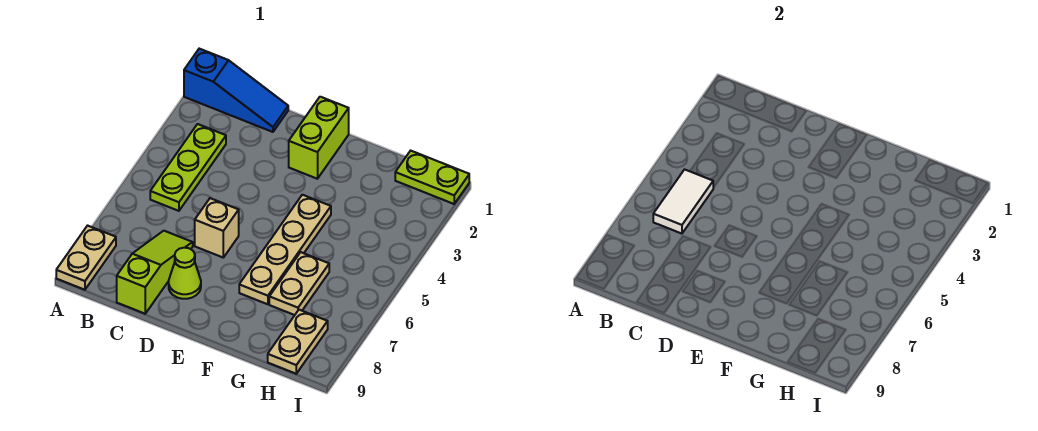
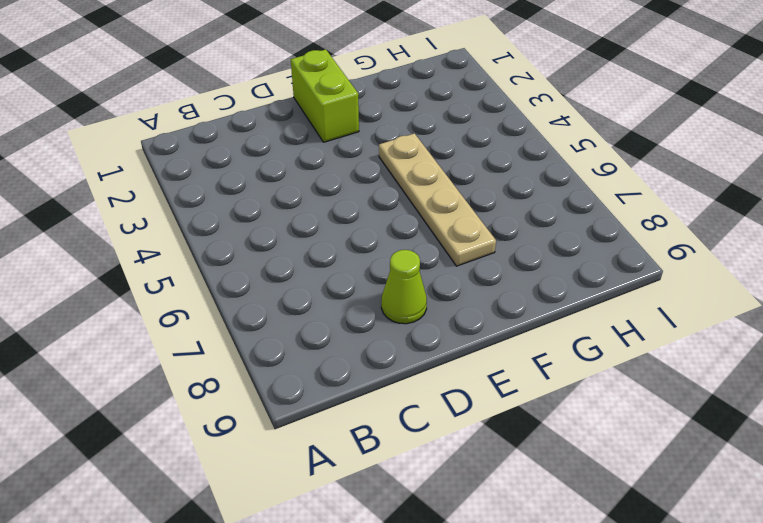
none -> blue 1x3 slope [184,49,288,132]
none -> tan 1x2 plate [56,226,116,290]
none -> lime 1x3 plate [150,124,226,211]

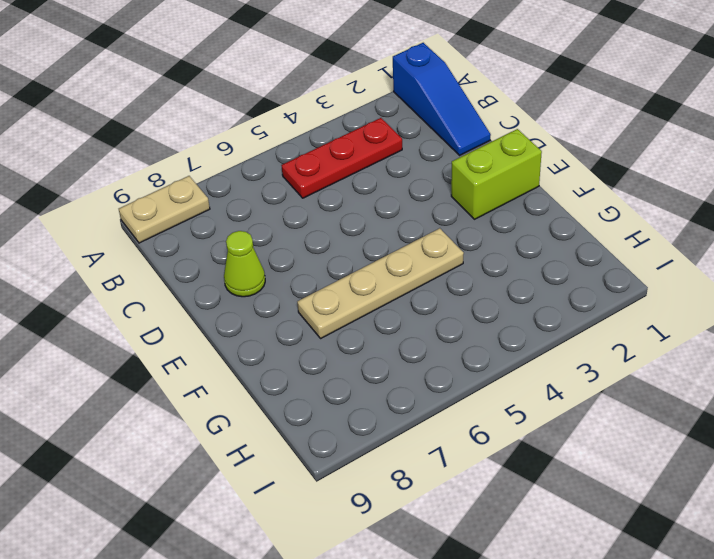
red 1x3 plate [281,118,402,198] -> lime 1x3 plate [150,124,226,211]
none -> lime 1x3 slope [117,231,193,314]
none -> tan 1x1 brick [195,198,239,257]
none -> tan 1x2 plate [269,252,329,315]

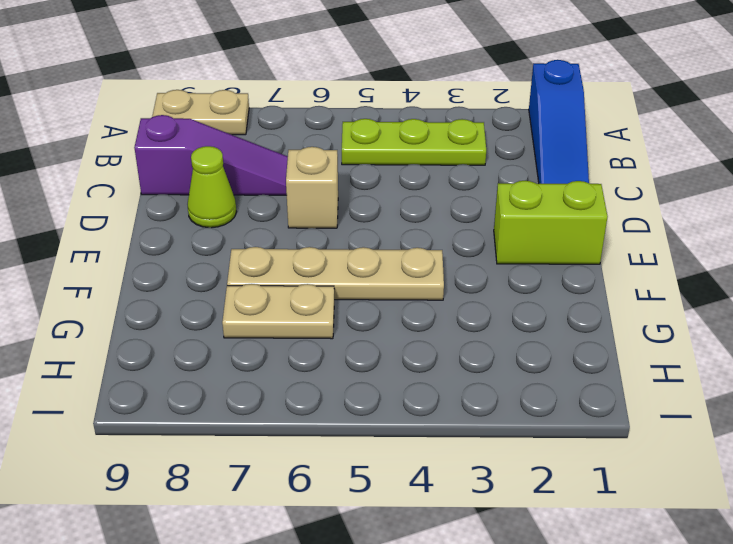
purple 1x3 slope [134,115,288,195] -> lime 1x3 slope [117,231,193,314]
none -> lime 1x2 plate [395,151,469,204]
none -> tan 1x2 plate [268,310,328,374]
none -> white 1x2 tile [653,169,713,234]

